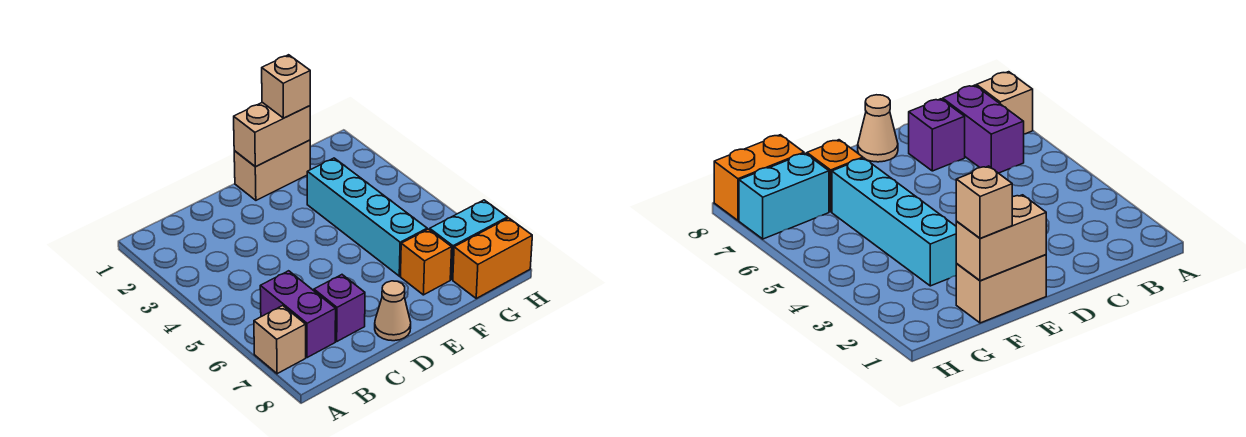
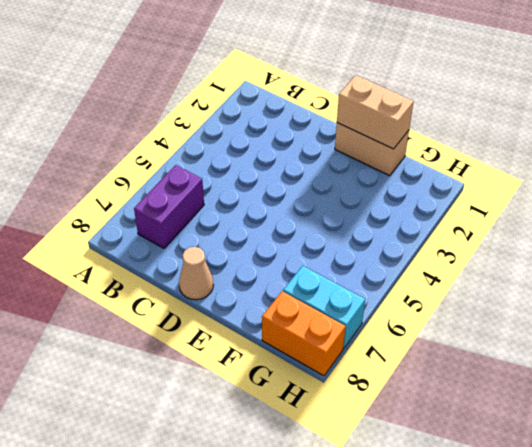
none -> tan 1x1 brick [254,306,306,374]
none -> purple 1x1 brick [314,275,365,341]

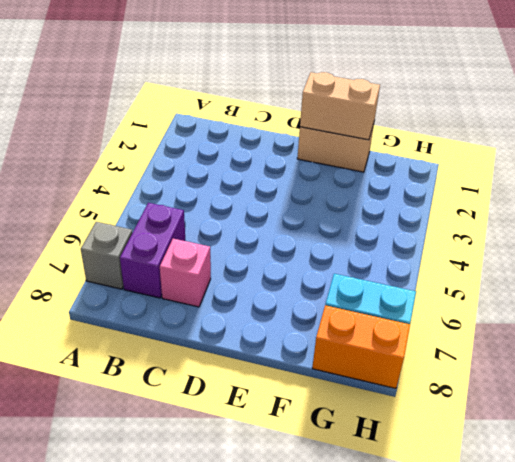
grey 1x1 brick [81,222,133,289] -> tan 1x1 brick [254,306,306,374]
pink 1x1 brick [160,239,211,307] -> purple 1x1 brick [314,275,365,341]
none -> tan 1x1 cone [375,281,411,341]
none -> cyan 1x4 brick [307,158,427,276]

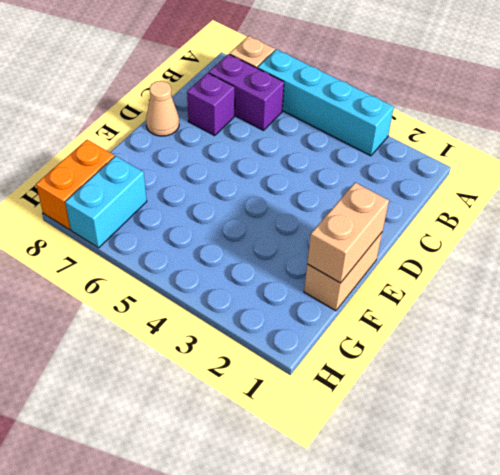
cyan 1x4 brick [258,49,394,156] -> cyan 1x4 brick moved to [307,158,427,276]
none -> orange 1x1 brick [400,229,452,295]
none -> tan 1x1 brick [262,55,310,118]

